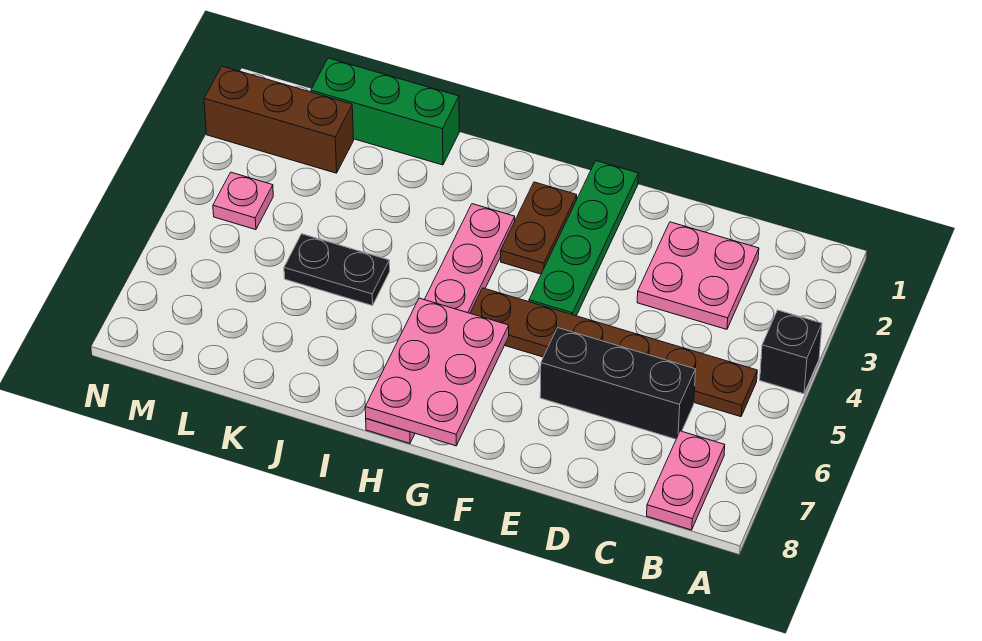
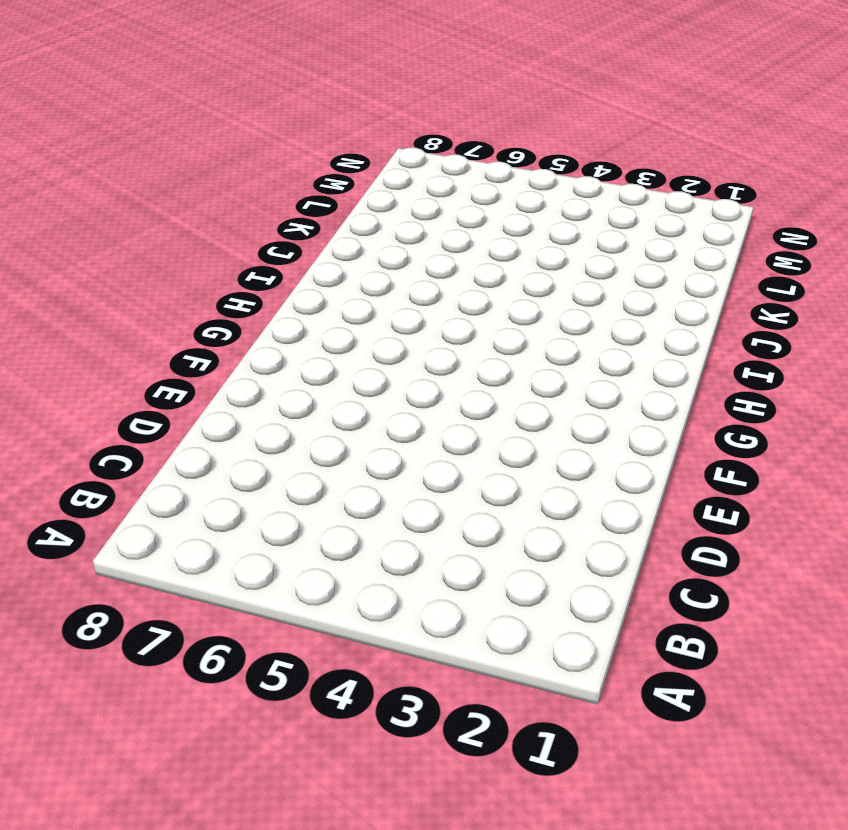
none -> black 1x1 brick [760,310,822,394]
none -> brown 1x6 plate [470,288,757,417]
none -> pink 1x2 plate [647,431,725,530]

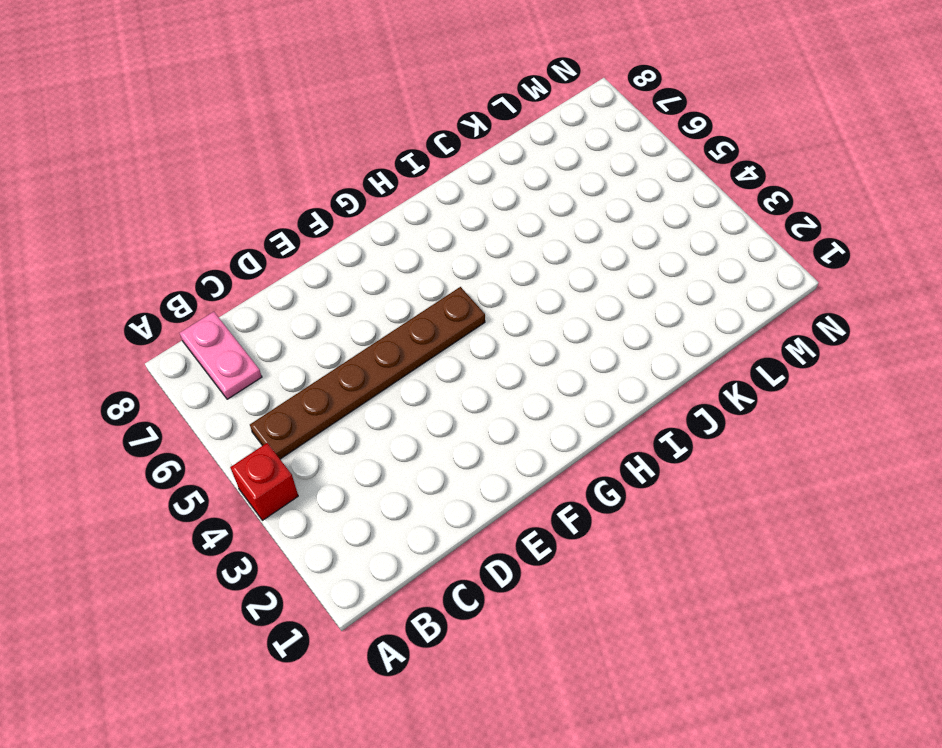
red 1x1 brick [230,443,298,520] -> black 1x1 brick [760,310,822,394]
none -> pink 2x2 plate [637,222,759,329]
none -> black 1x3 brick [540,328,696,439]
none -> green 1x4 plate [529,161,638,316]

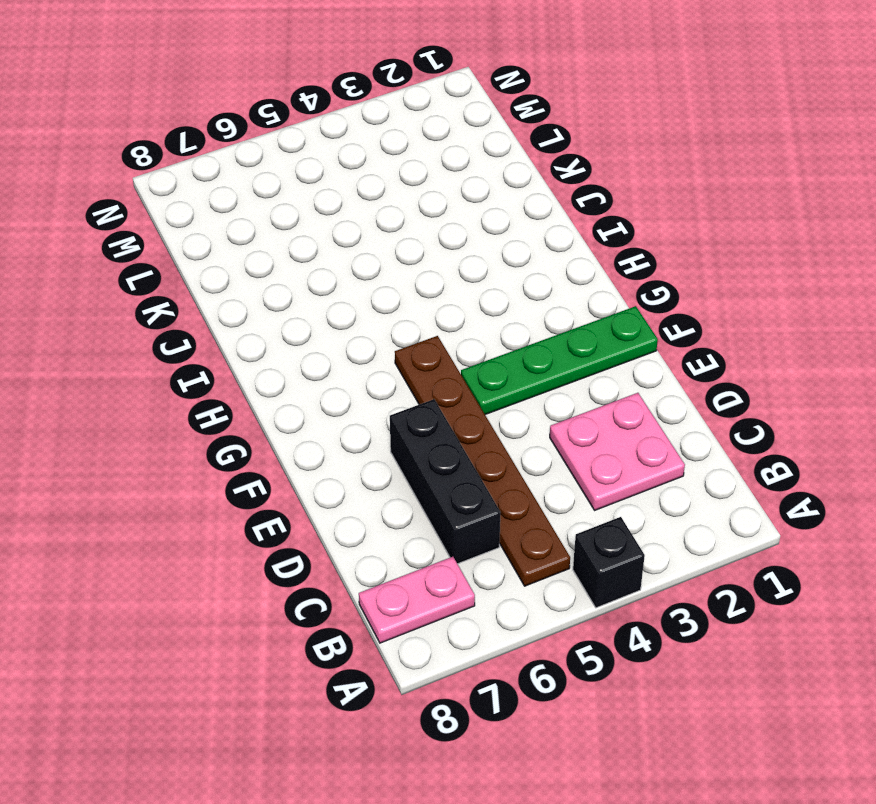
none -> brown 1x2 plate [501,182,577,274]
none -> pink 1x6 plate [366,204,515,443]
none -> green 1x3 brick [311,58,459,165]

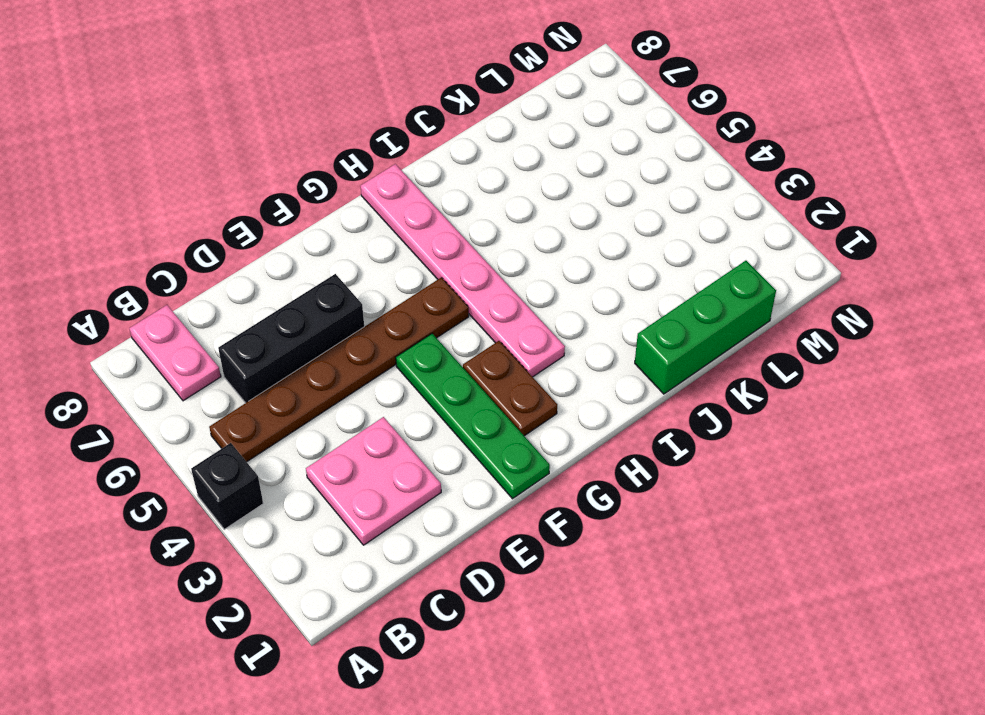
none -> black 1x2 plate [284,234,390,306]
none -> brown 1x3 brick [204,66,354,173]
none -> pink 1x1 plate [213,172,273,230]

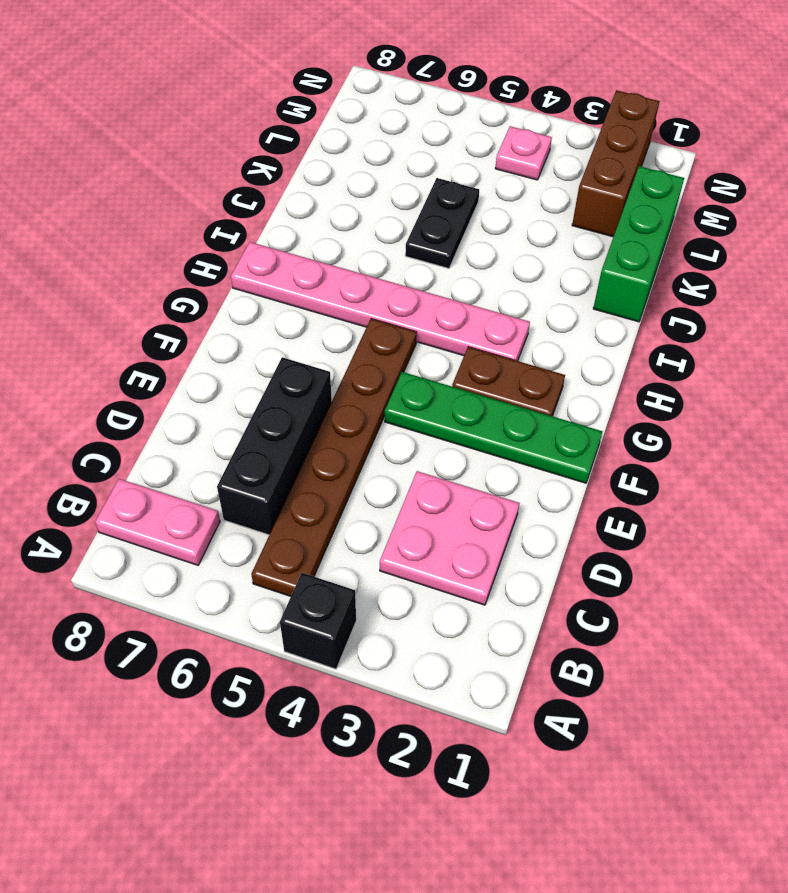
none -> pink 2x3 plate [365,298,509,446]

